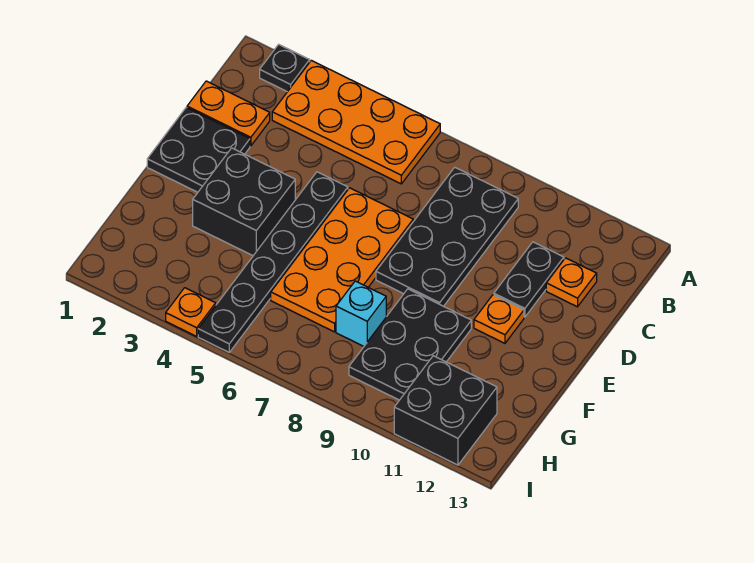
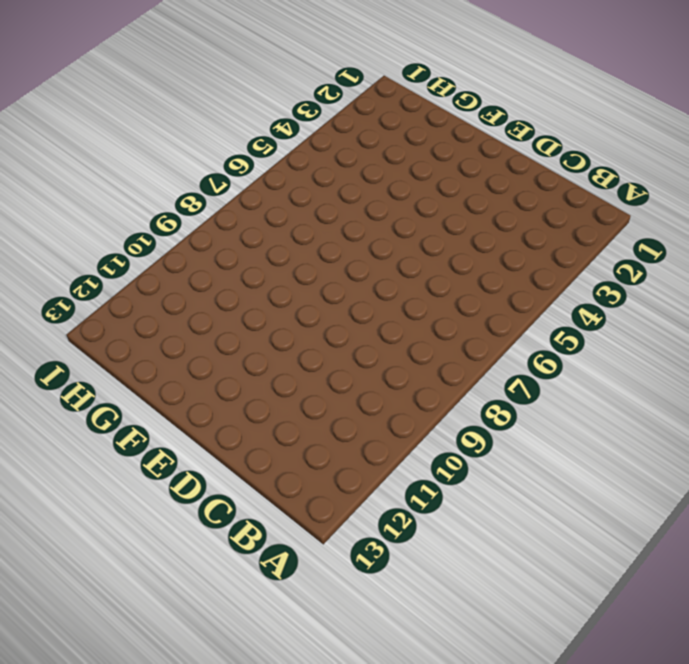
none -> black 1x1 plate [260,44,310,92]
none -> orange 2x4 plate [272,60,440,184]
none -> black 2x4 plate [376,167,518,306]

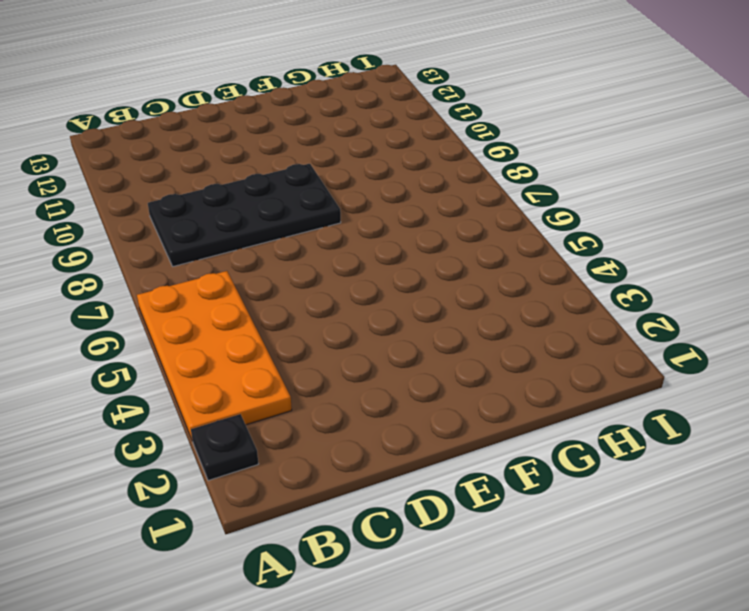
none -> orange 1x2 plate [187,81,270,146]
none -> black 1x2 plate [494,242,564,317]
none -> orange 1x1 plate [546,258,597,307]

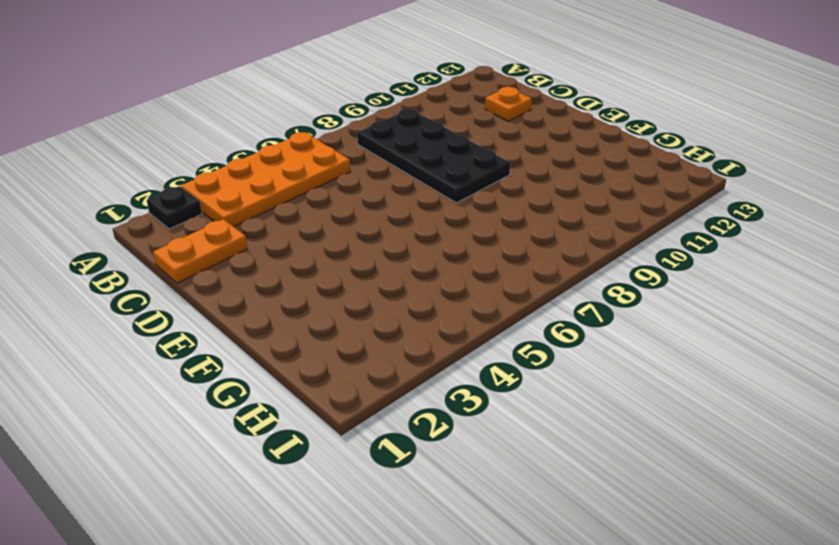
none -> black 1x2 plate [494,242,564,317]
none -> black 2x2 plate [147,107,250,192]
none -> black 1x6 plate [198,172,348,352]

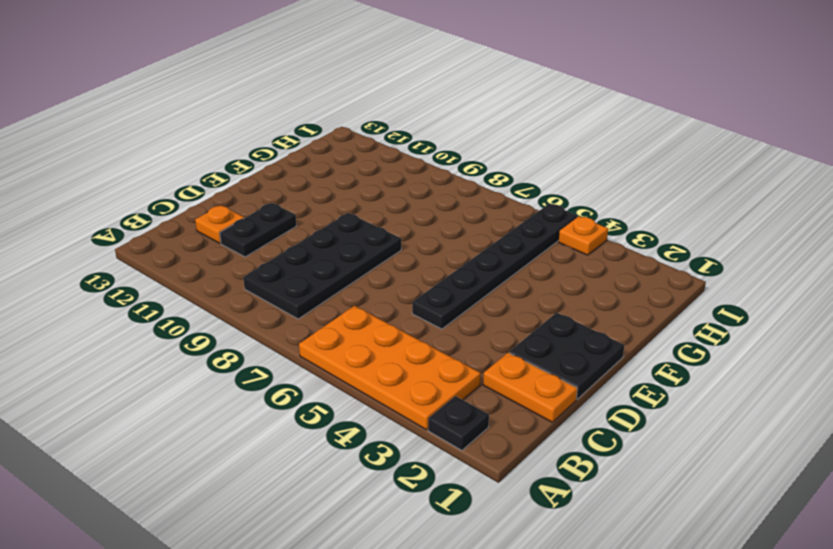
none -> orange 2x4 plate [271,188,413,332]
none -> black 2x2 brick [193,148,295,256]
none -> orange 1x1 plate [474,295,524,343]

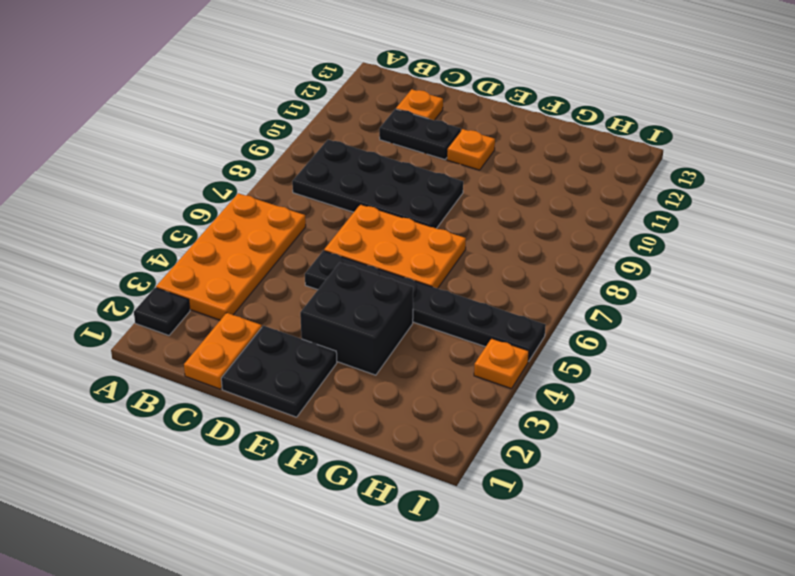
orange 2x3 plate [324,204,466,289] -> orange 2x4 plate [271,188,413,332]
none -> black 2x3 plate [349,289,471,400]
none -> cyan 1x1 brick [336,281,386,346]
none -> black 2x2 brick [394,356,497,465]

